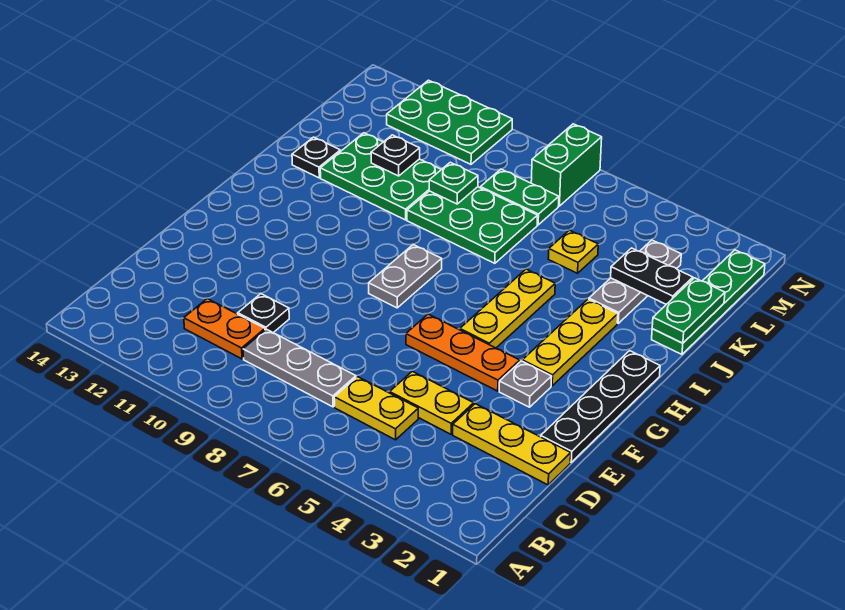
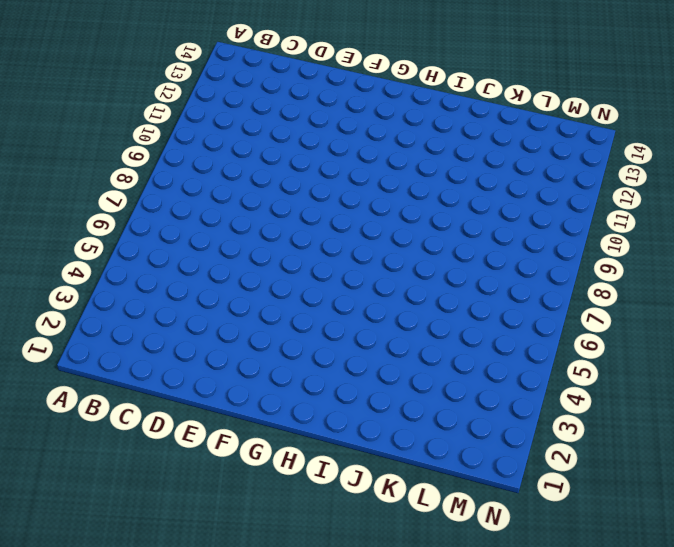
none -> yellow 1x2 plate [334,377,418,440]
none -> grey 1x3 plate [243,329,356,407]
none -> orange 1x2 plate [184,299,265,359]

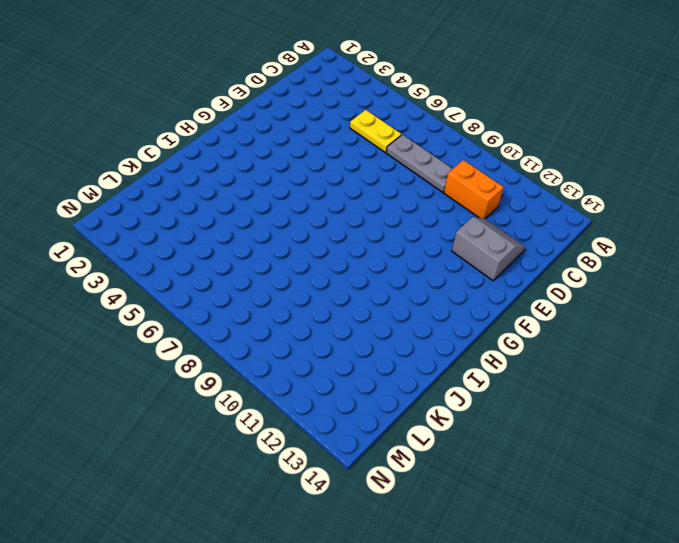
orange 1x2 brick [444,160,504,218] -> orange 1x2 plate [184,299,265,359]
grey 2x2 slope [452,217,526,281] -> none
none -> yellow 1x3 plate [453,404,571,485]
none -> yellow 1x2 plate [390,371,474,434]
none -> black 1x1 plate [238,294,289,333]

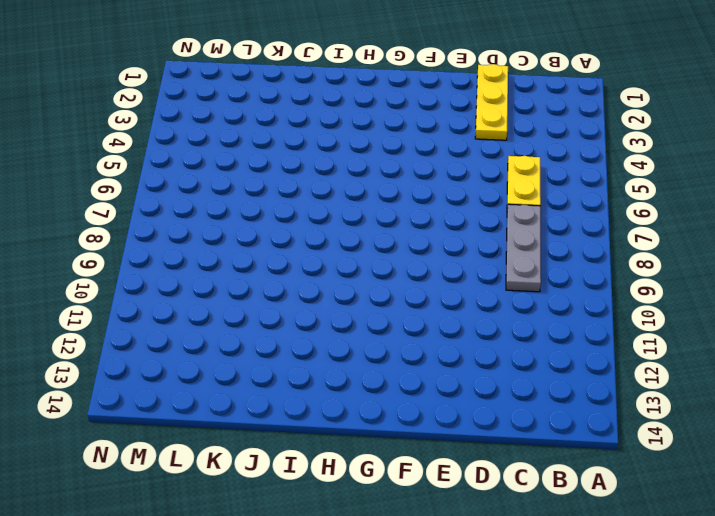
none -> orange 1x2 plate [184,299,265,359]
none -> yellow 1x2 plate [390,371,474,434]
none -> black 1x1 plate [238,294,289,333]

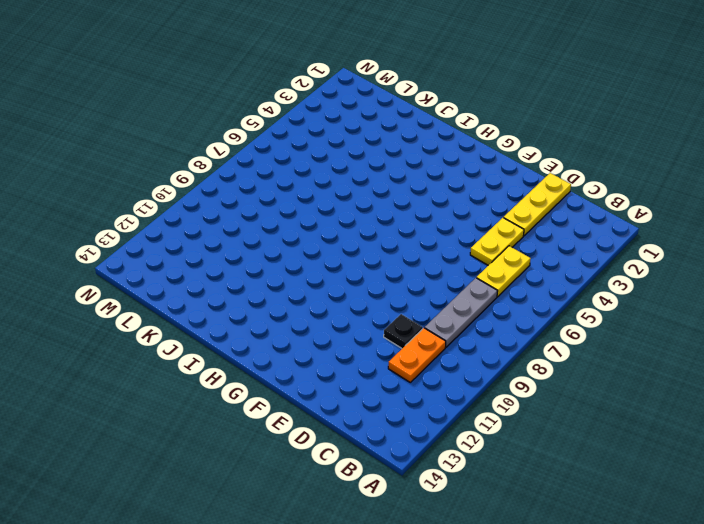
none -> black 1x4 plate [541,351,660,462]
none -> grey 1x1 plate [499,361,552,407]
none -> orange 1x3 plate [406,314,520,391]

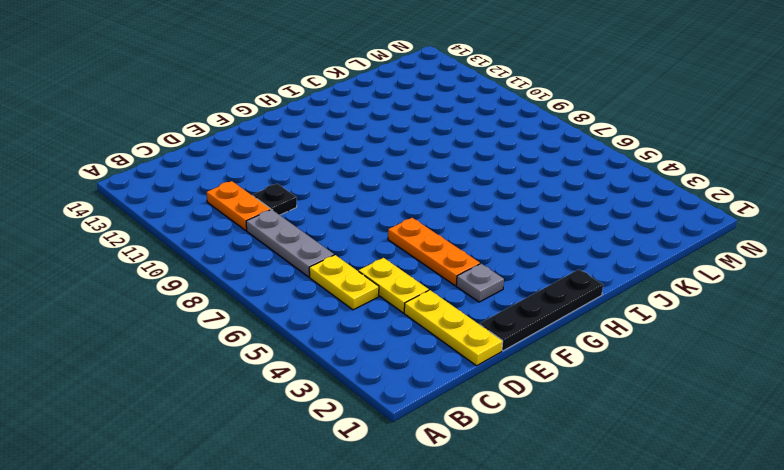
none -> yellow 1x3 plate [522,299,618,386]
none -> yellow 1x3 plate [460,269,555,348]
none -> grey 1x2 plate [369,244,442,308]

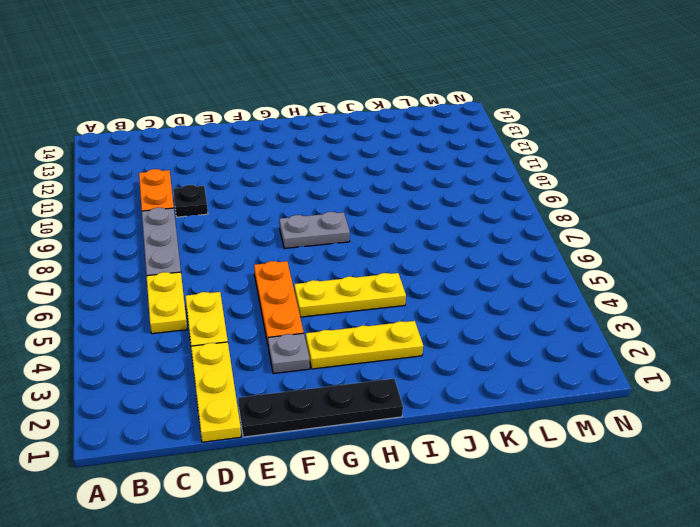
none -> green 1x4 plate [652,250,765,354]
none -> grey 1x3 plate [589,240,681,323]
none -> green 2x3 plate [407,187,538,263]

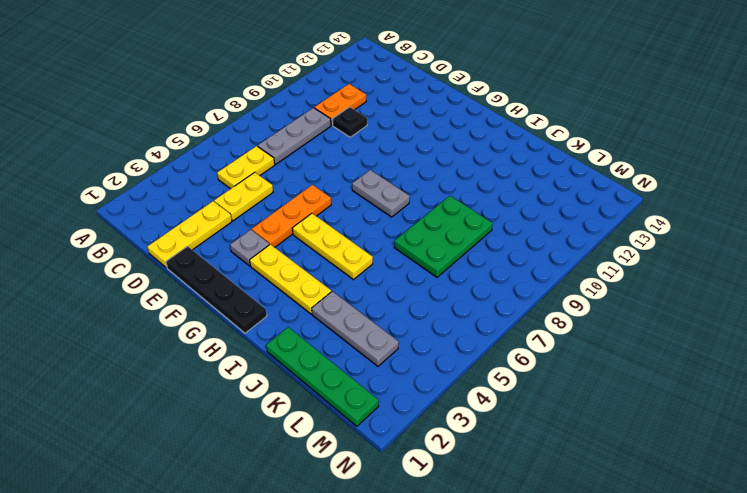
none -> green 2x3 plate [320,133,441,220]
none -> black 1x1 plate [292,137,340,178]
none -> yellow 1x1 plate [548,230,598,273]

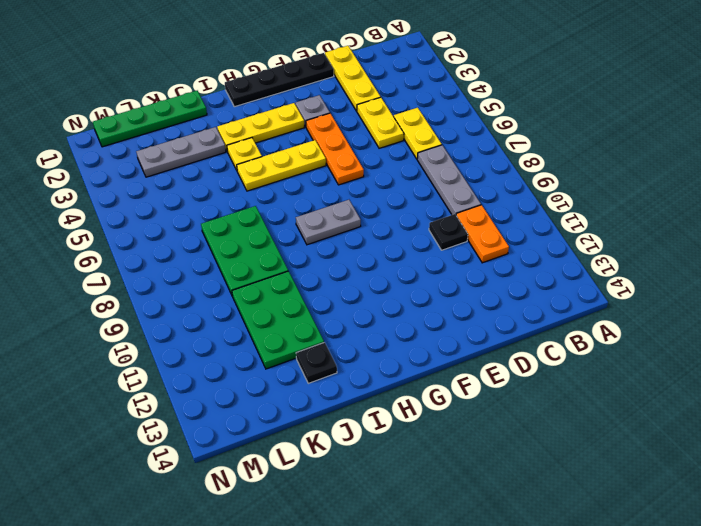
yellow 1x1 plate [227,138,262,170] -> yellow 1x1 plate moved to [548,230,598,273]
none -> green 1x2 plate [480,169,559,225]
none -> green 1x2 brick [531,124,602,206]
none -> green 2x3 plate [387,80,512,164]

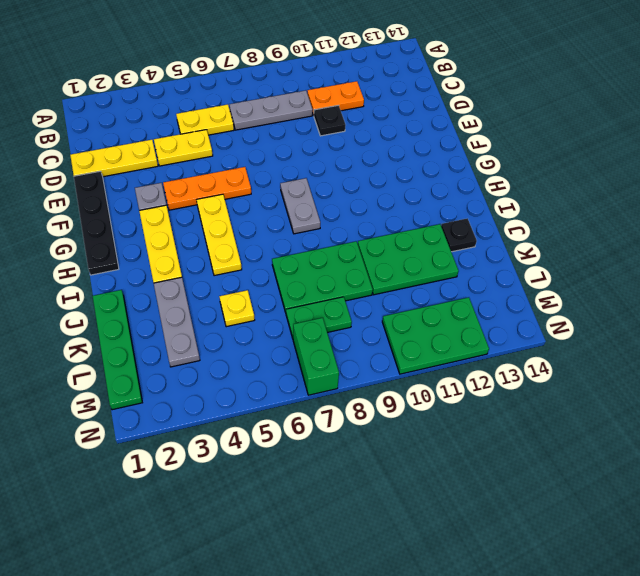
none -> green 1x2 plate [652,278,725,343]
none -> black 1x2 plate [611,248,693,304]
none -> green 1x1 plate [429,162,478,204]

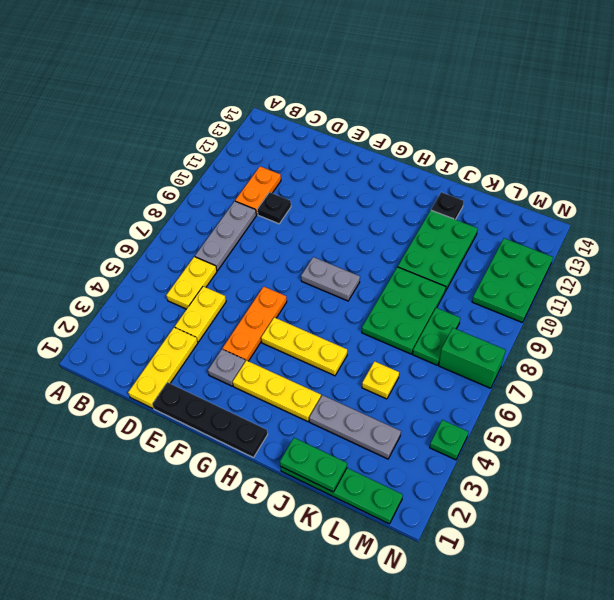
green 1x1 plate [430,420,468,460] -> green 1x1 plate moved to [429,162,478,204]
none -> black 1x2 plate [611,248,693,304]
none -> black 1x1 plate [371,135,420,176]

